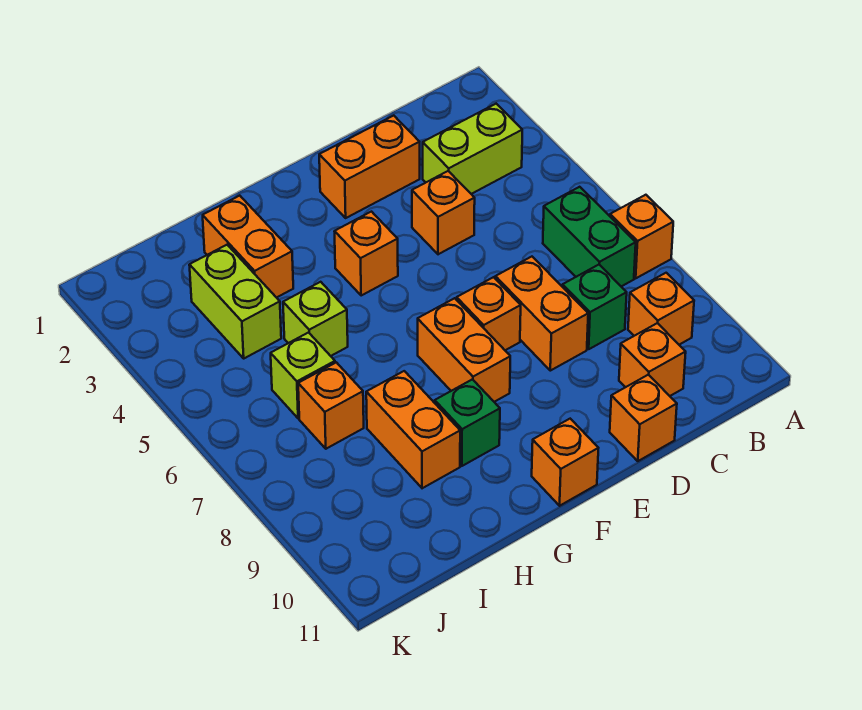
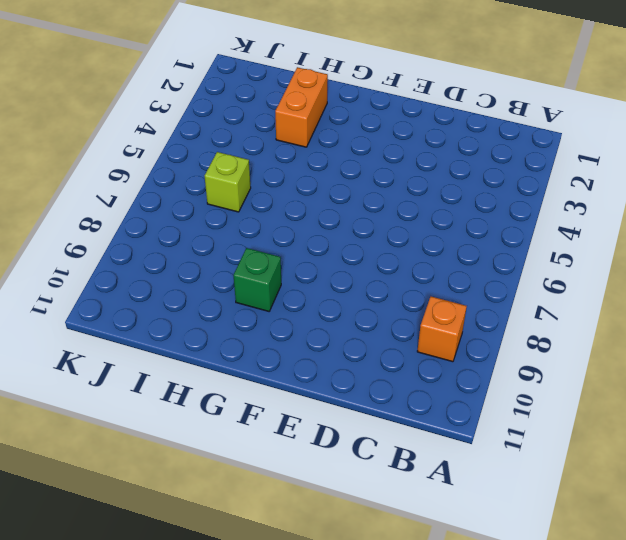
none -> orange 1x1 brick [610,195,673,278]
none -> lime 1x2 brick [423,104,522,194]
none -> green 1x2 brick [543,187,636,286]

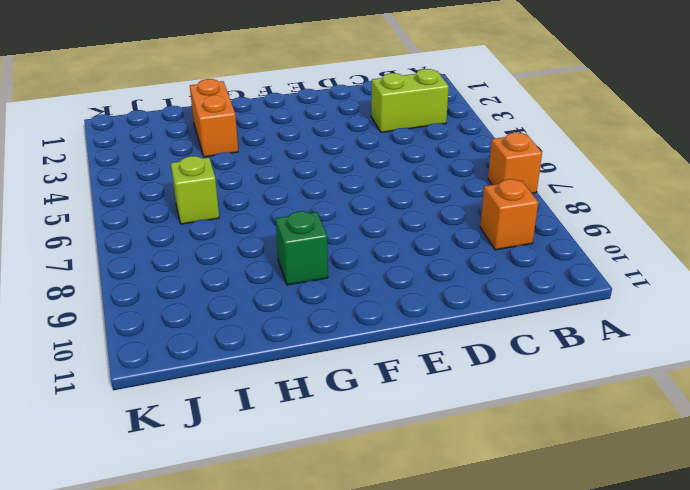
none -> green 1x2 brick [543,187,636,286]
none -> green 1x1 brick [563,265,627,349]
none -> orange 1x1 brick [619,323,686,396]

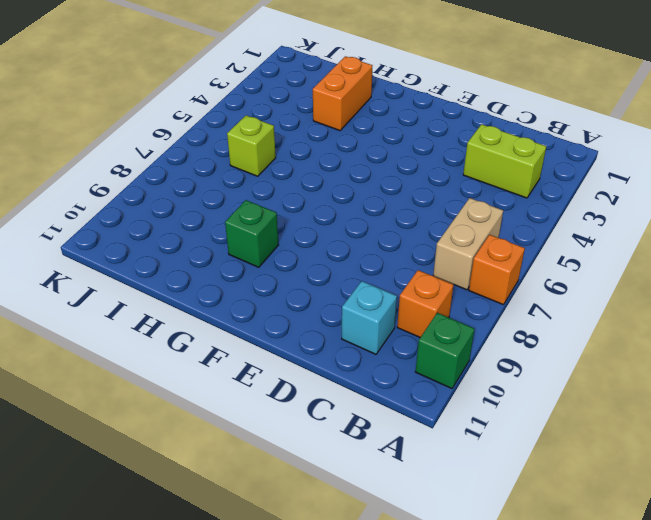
green 1x1 brick [415,313,475,389] -> green 1x1 brick moved to [563,265,627,349]
tan 1x2 brick [433,198,503,290] -> green 1x2 brick [543,187,636,286]
cyan 1x1 brick [342,281,397,354] -> orange 1x1 brick [619,323,686,396]
none -> orange 1x2 brick [319,116,420,218]
none -> orange 1x1 brick [412,171,475,254]
none -> orange 1x2 brick [495,257,588,371]

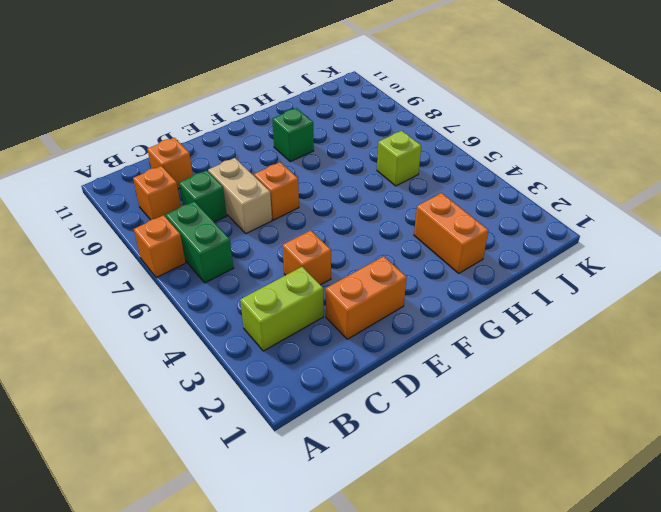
tan 1x2 brick [208,158,272,233] -> orange 1x2 brick [495,257,588,371]
none -> orange 1x1 brick [610,375,677,461]
none -> orange 1x1 brick [334,212,398,295]
none -> orange 1x2 brick [418,298,510,402]

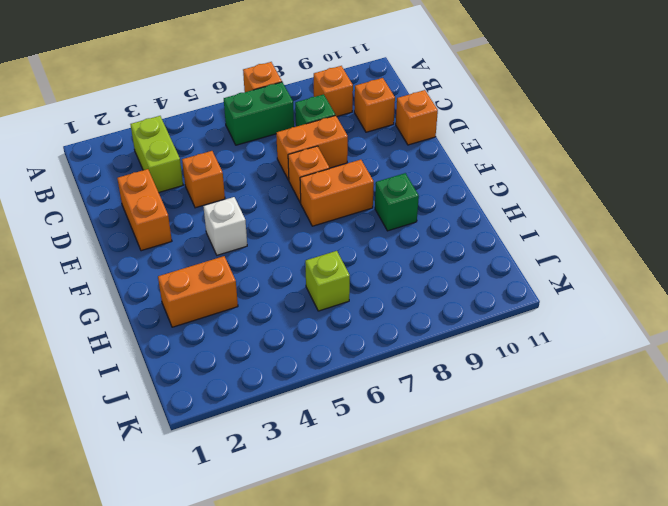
white 1x1 brick [203,197,247,255] -> orange 1x1 brick [334,212,398,295]
none -> orange 1x1 brick [532,419,598,506]
none -> lime 1x1 brick [283,282,348,356]
none -> orange 1x2 brick [366,371,460,488]

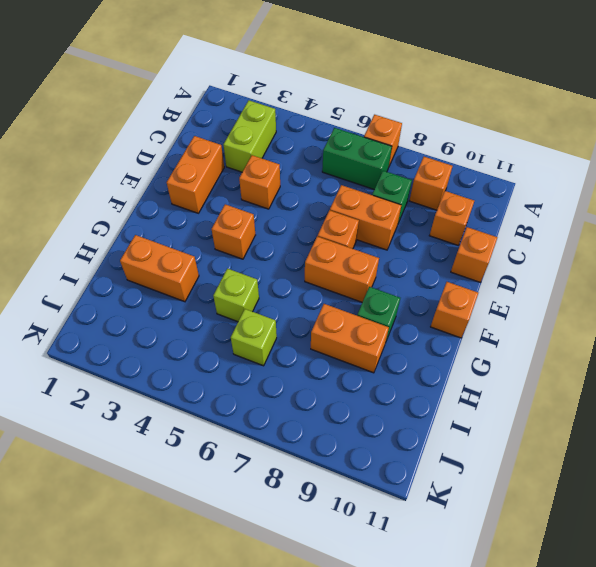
none -> lime 1x2 brick [189,245,281,358]
none -> orange 1x1 brick [298,362,364,449]

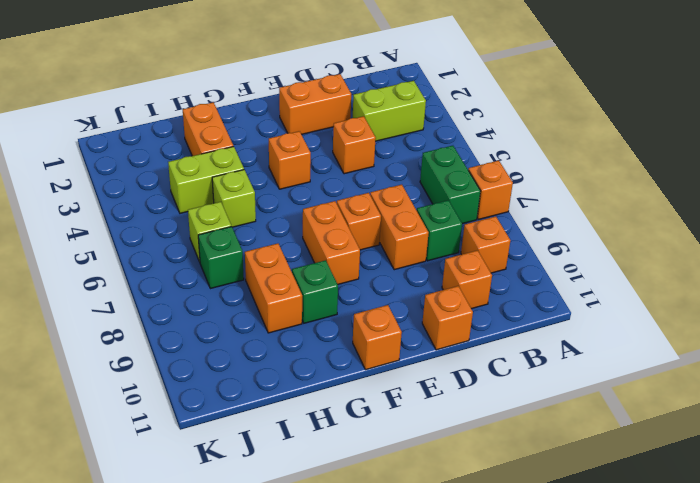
lime 1x2 brick [168,146,244,213] -> lime 1x2 brick turned to [189,245,281,358]
green 1x1 brick [198,227,244,289] -> orange 1x1 brick [298,362,364,449]

